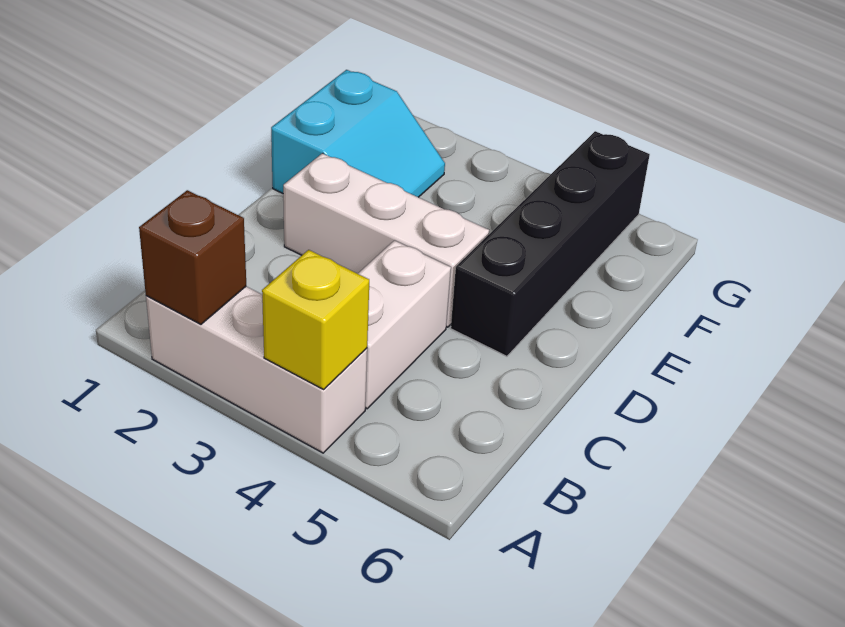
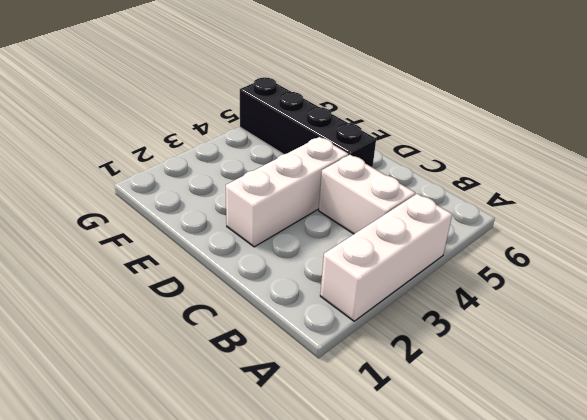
none -> cyan 2x2 slope [271,70,445,197]
none -> brown 1x1 brick [139,190,246,324]

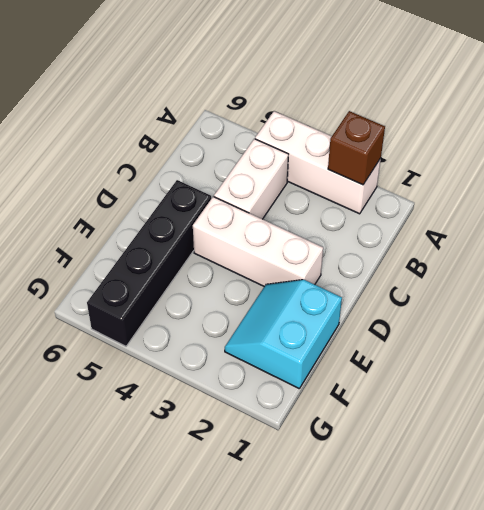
none -> yellow 1x1 brick [262,250,369,389]

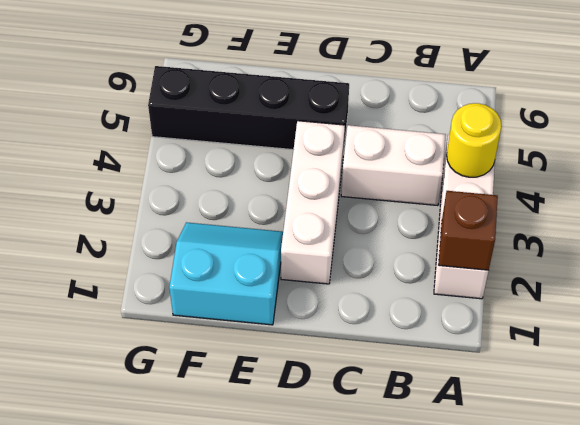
yellow 1x1 round brick [447,103,502,177] -> yellow 1x1 brick [262,250,369,389]

